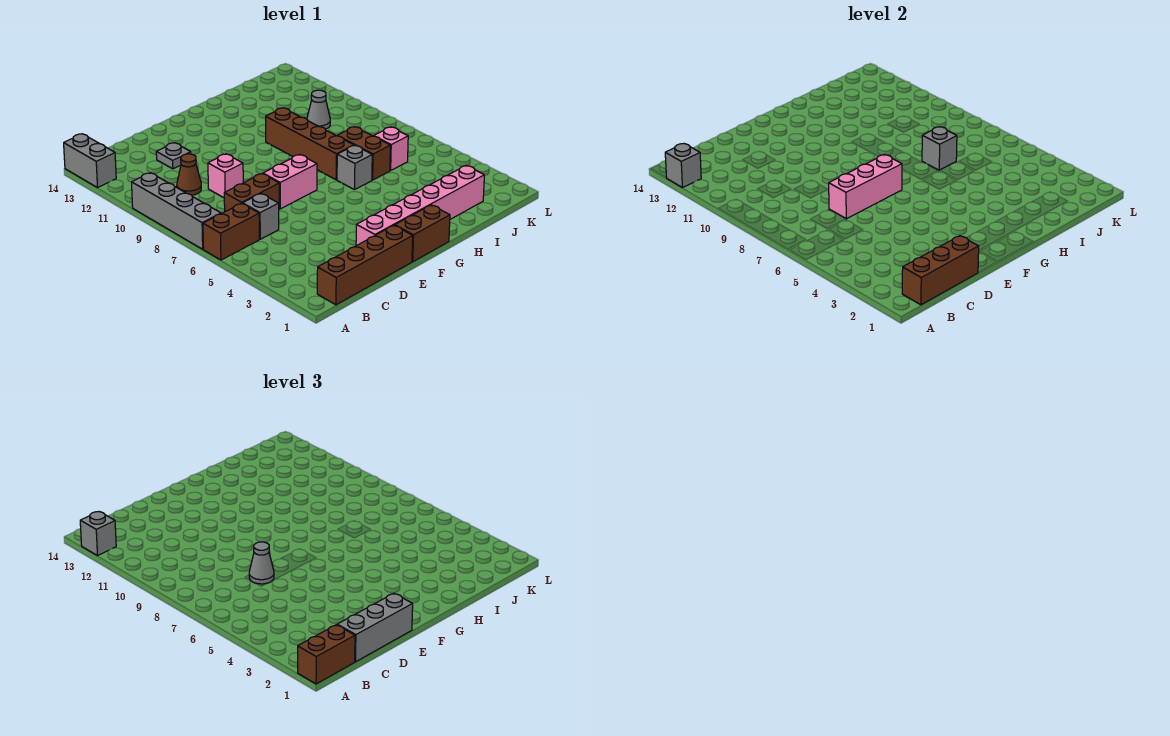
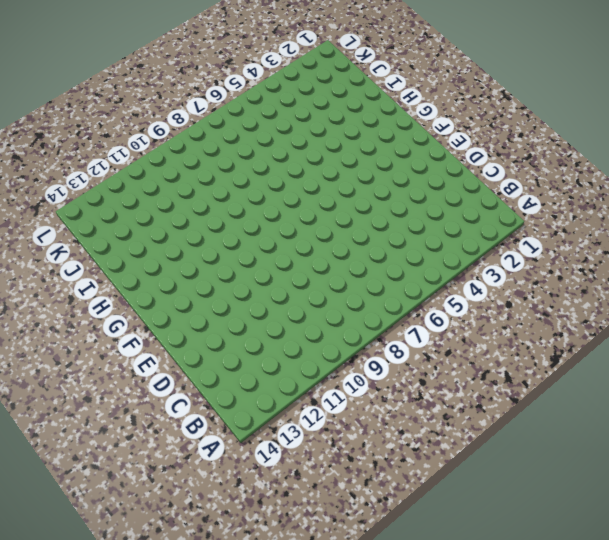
none -> brown 1x2 brick [203,203,259,260]
none -> grey 1x4 brick [132,173,221,249]
none -> grey 1x2 brick [64,134,116,188]

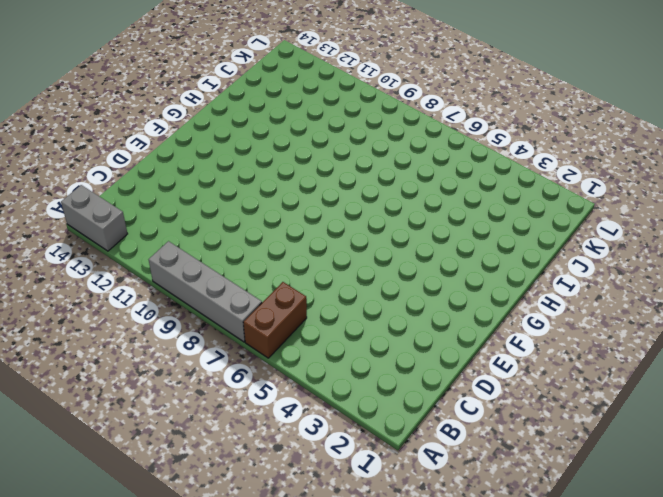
none -> brown 1x4 brick [317,225,413,305]
none -> grey 1x1 brick [243,194,279,239]
none -> brown 1x2 brick [224,174,279,212]

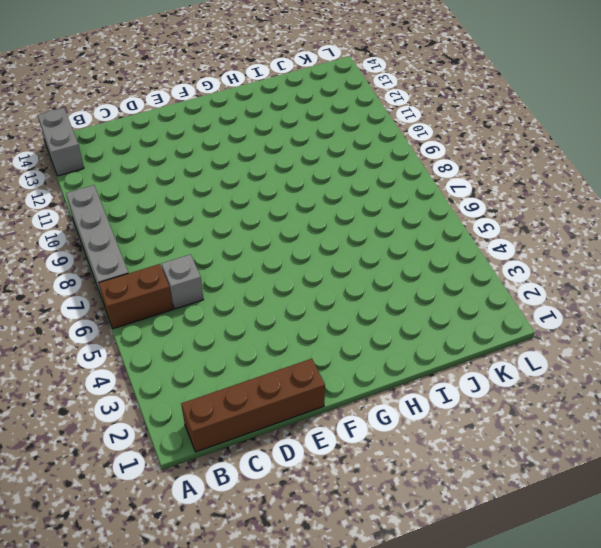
none -> brown 1x2 brick [224,174,279,212]
none -> brown 1x1 cone [177,154,201,195]
none -> pink 1x1 brick [208,154,243,198]

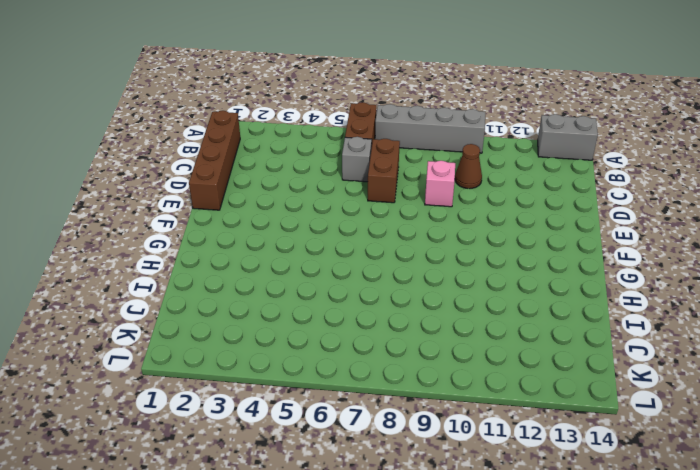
none -> grey 1x1 plate [156,143,191,169]
none -> pink 1x6 brick [356,166,484,246]
none -> pink 1x2 brick [263,154,317,209]

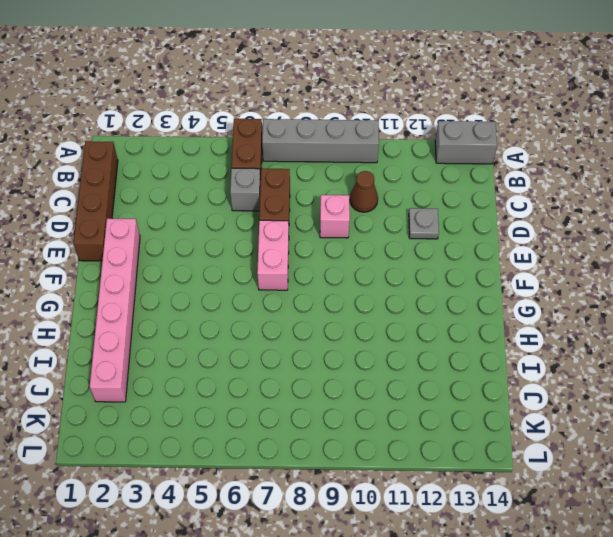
none -> brown 1x2 brick [395,205,450,262]
none -> grey 1x1 brick [337,146,372,190]
none -> brown 1x4 brick [266,108,354,180]

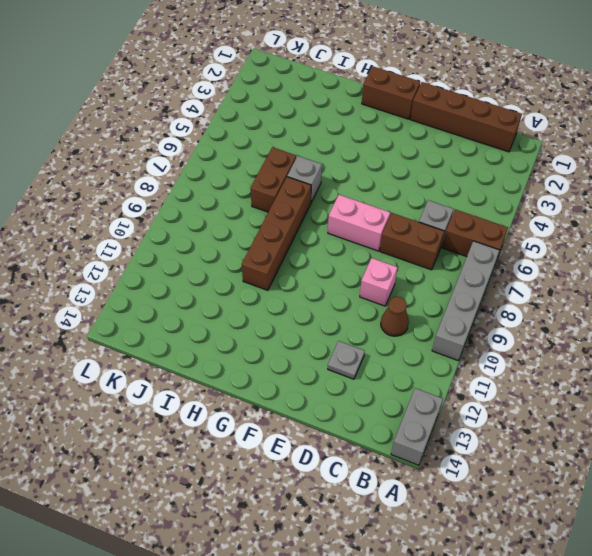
none -> pink 1x6 brick [356,166,484,246]
none -> pink 1x1 brick [374,127,408,171]
none -> grey 1x1 cone [307,90,330,129]

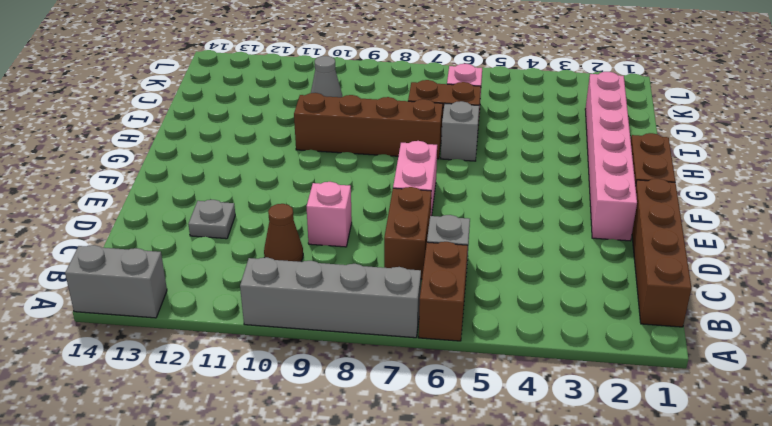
none -> grey 1x1 brick [665,144,701,188]
none -> brown 1x3 brick [902,236,979,305]
none -> pink 1x3 brick [829,154,902,219]

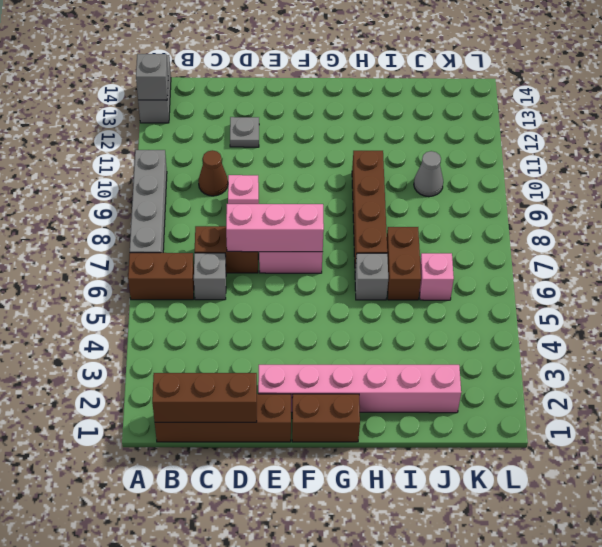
none -> grey 1x1 brick [922,127,957,170]
none -> brown 1x2 brick [298,625,355,684]
none -> grey 1x1 brick [80,512,116,556]

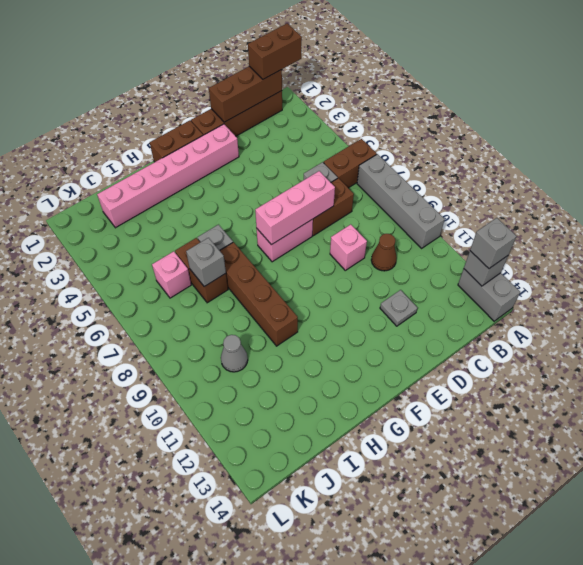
none -> grey 1x3 brick [337,593,413,662]
none -> grey 1x1 cone [249,542,274,584]

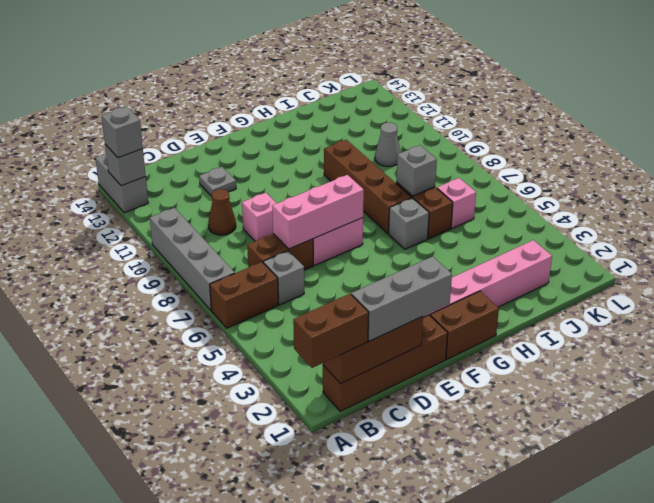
none -> grey 1x1 cone [249,542,274,584]

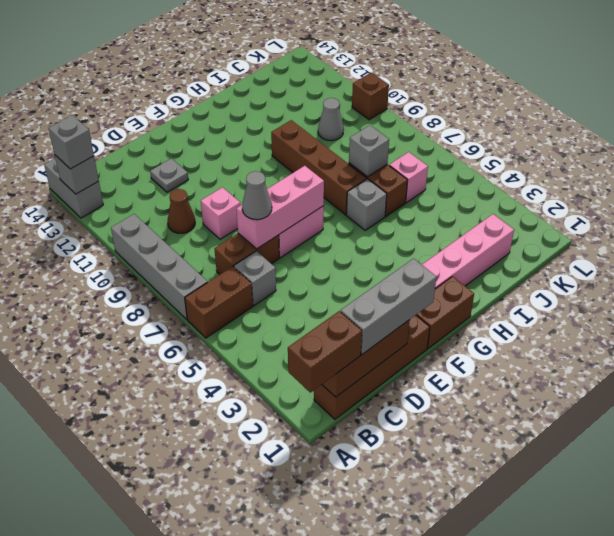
brown 1x1 brick [352,72,389,120] -> none

